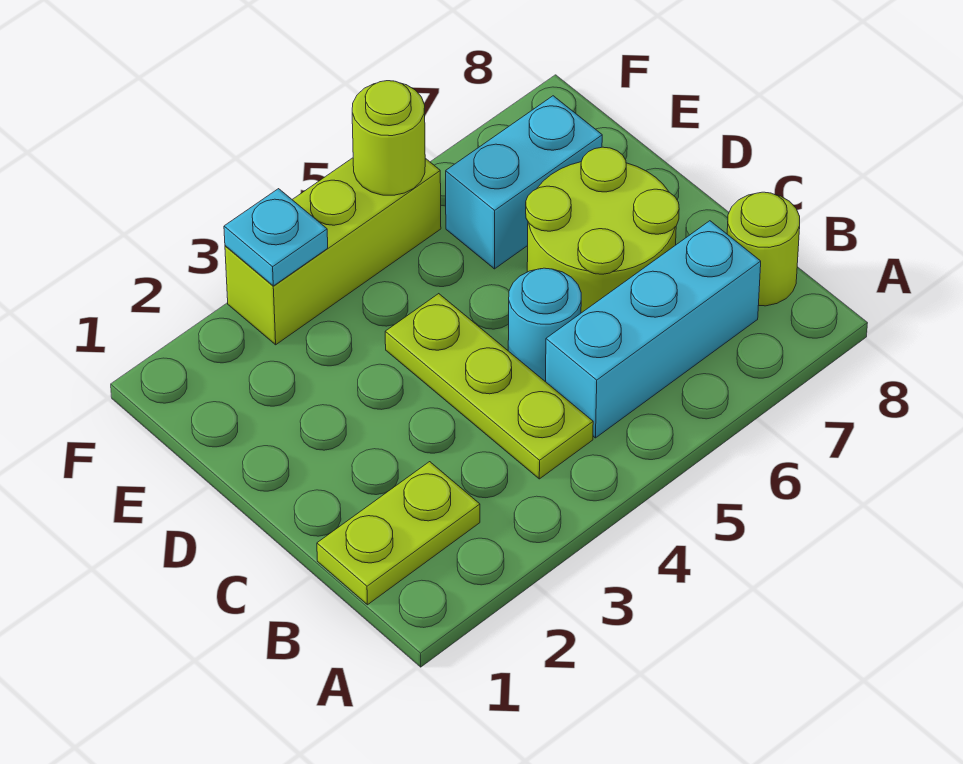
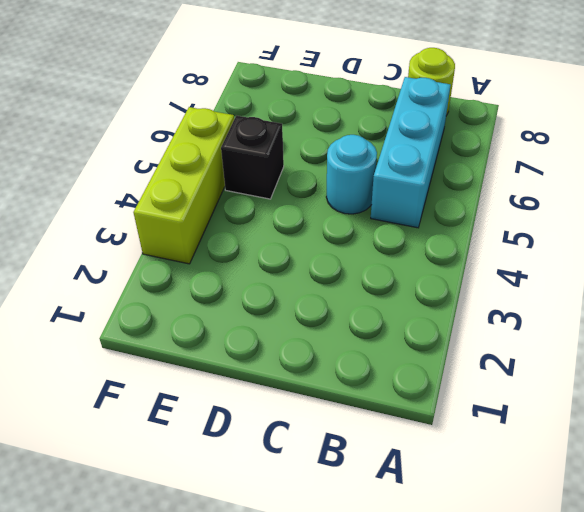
black 1x1 brick [221,115,284,199] -> none
none -> lime 1x2 plate [317,462,480,605]
none -> lime 1x3 plate [385,294,593,479]

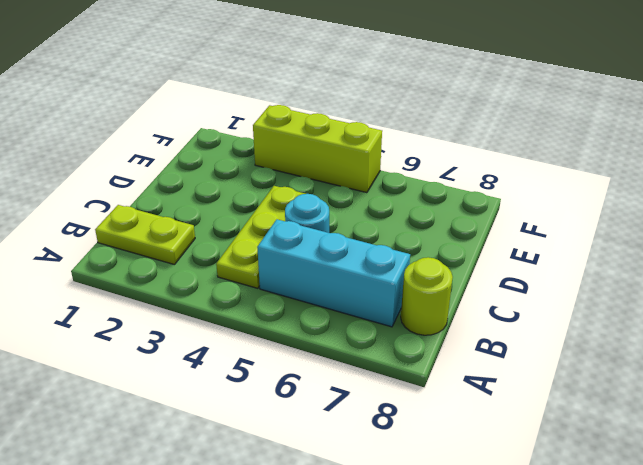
none -> lime 2x2 round brick [526,147,679,313]
none -> cyan 1x2 brick [446,96,602,269]

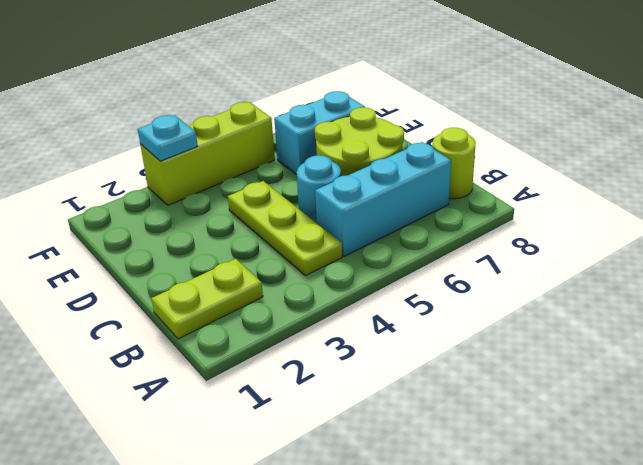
none -> lime 1x1 round brick [352,81,425,195]

